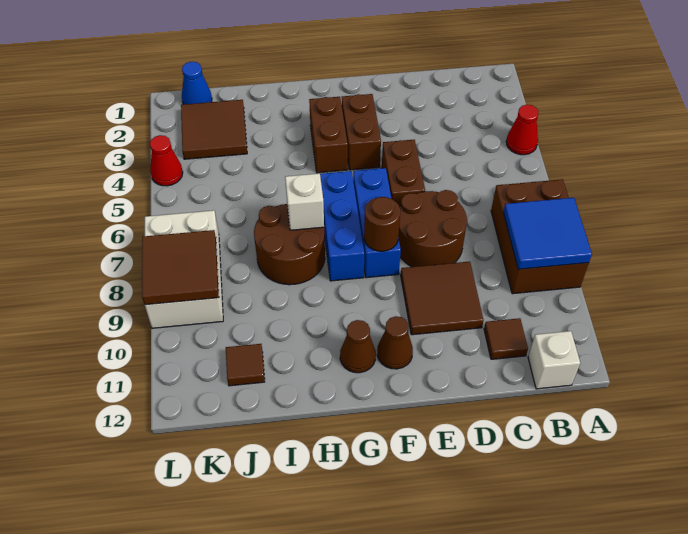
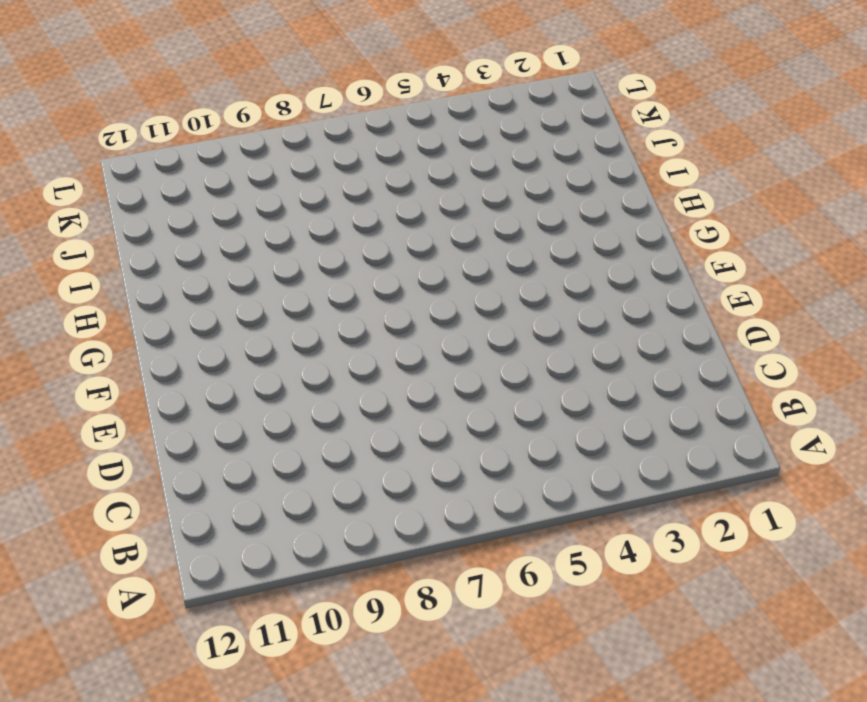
none -> red 1x1 cone [506,105,538,155]
none -> brown 2x3 brick [491,179,589,294]
none -> white 1x1 brick [528,331,580,389]

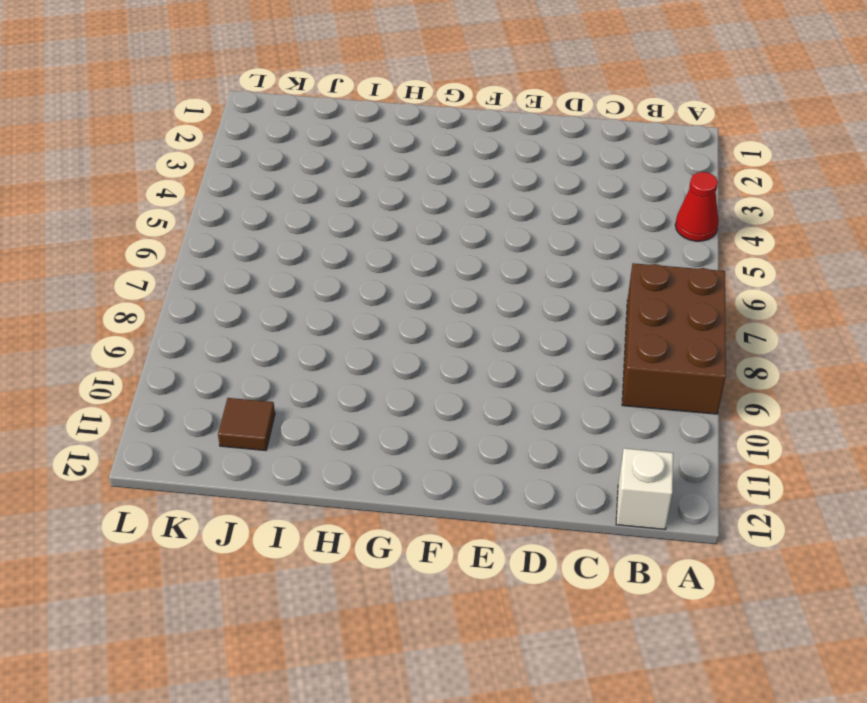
none -> brown 1x1 tile [484,318,528,359]
none -> brown 2x2 round brick [398,190,467,267]
none -> brown 2x2 tile [401,262,484,335]

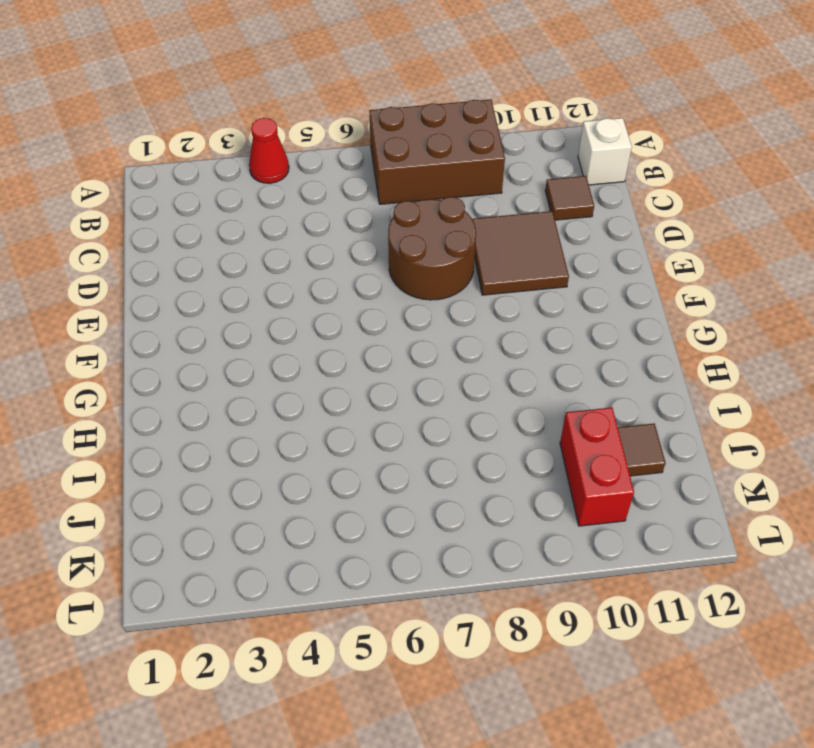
red 1x2 brick [560,407,634,526] -> none
none -> brown 1x2 brick [382,140,425,207]
none -> brown 1x2 brick [342,94,381,170]
none -> blue 1x3 brick [353,168,401,278]

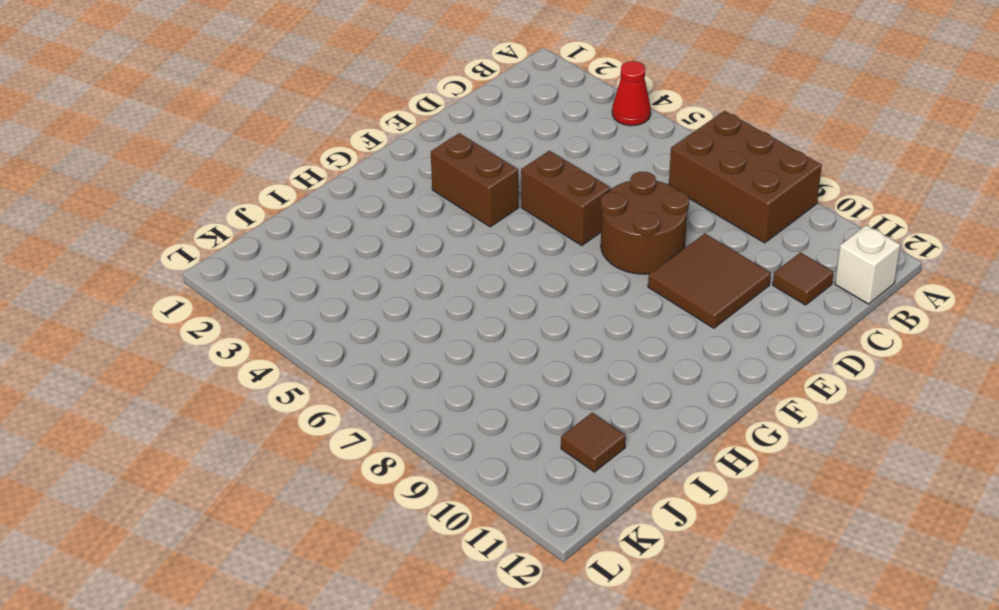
none -> blue 1x3 brick [353,168,401,278]
none -> brown 1x1 cone [377,316,413,369]
none -> brown 1x2 brick [309,97,348,173]

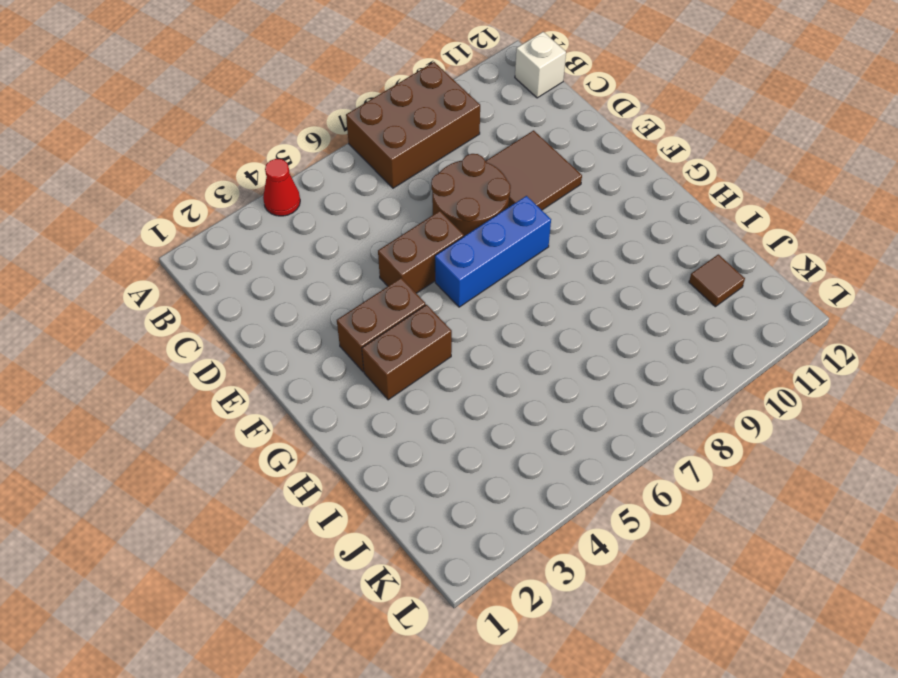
none -> brown 1x1 tile [484,318,528,359]
none -> brown 1x1 cone [377,316,413,369]
none -> blue 1x3 brick [320,171,364,281]

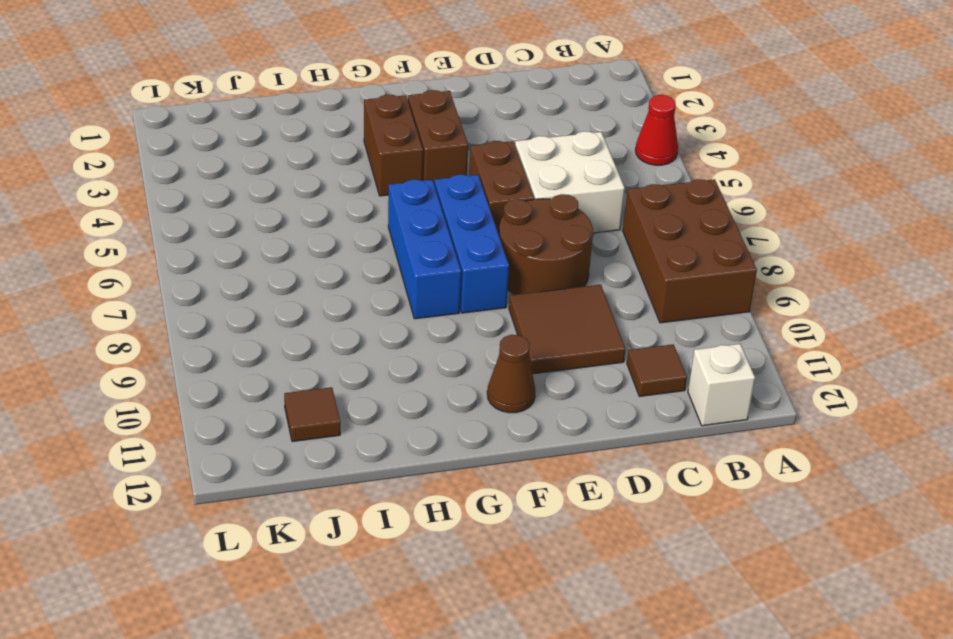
white 2x2 brick [515,131,625,233] -> none
none -> brown 1x1 cone [340,320,376,373]
none -> brown 2x2 round brick [254,204,325,285]
none -> brown 2x2 tile [181,100,247,159]

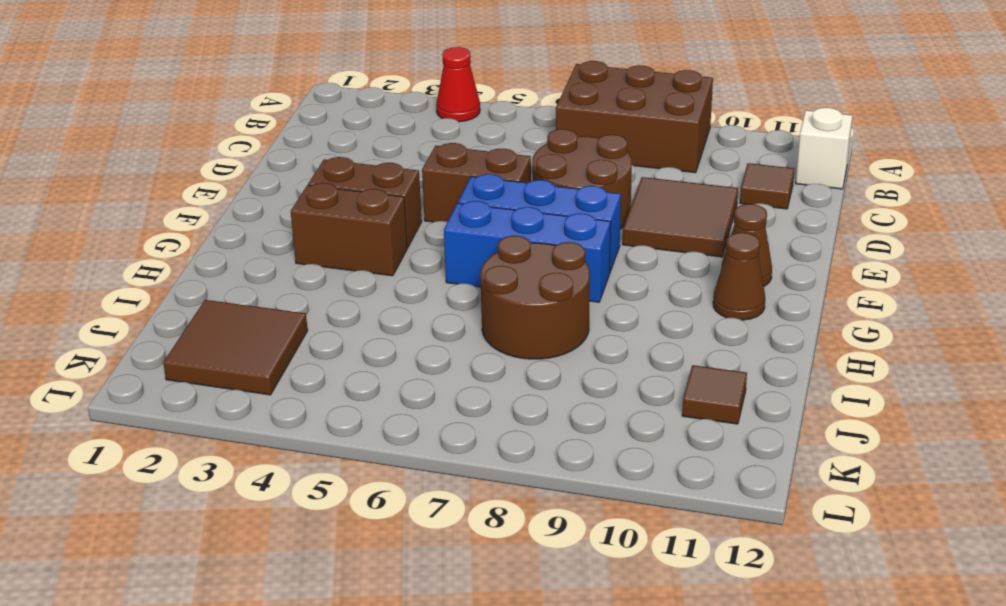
none -> blue 1x1 cone [182,62,212,104]
none -> white 2x3 brick [145,210,223,328]
none -> red 1x1 cone [150,135,183,186]

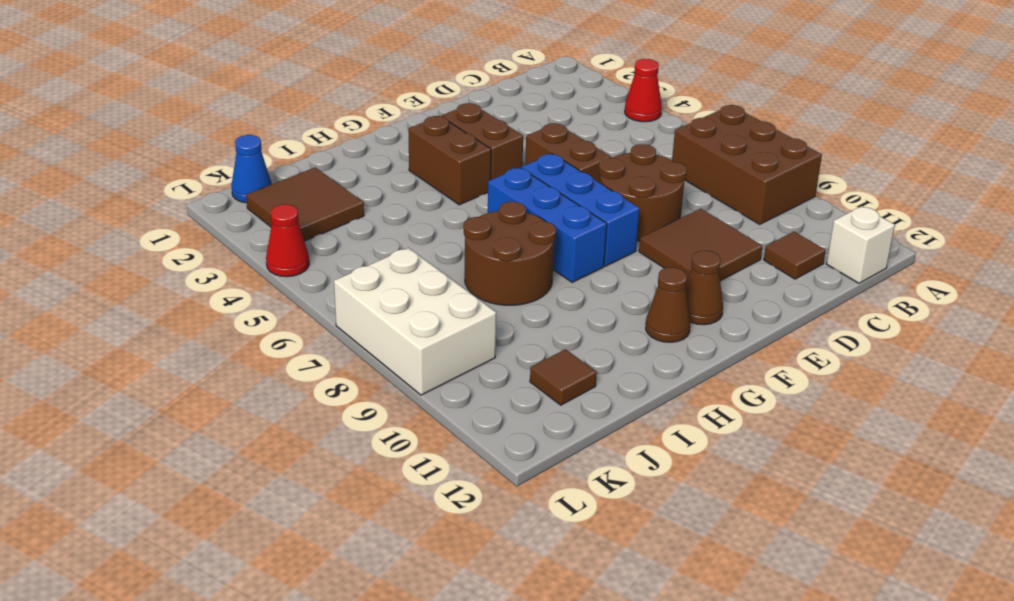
none -> blue 2x2 tile [503,198,592,269]
none -> brown 1x1 round brick [364,197,400,251]
none -> white 1x1 brick [285,173,324,230]

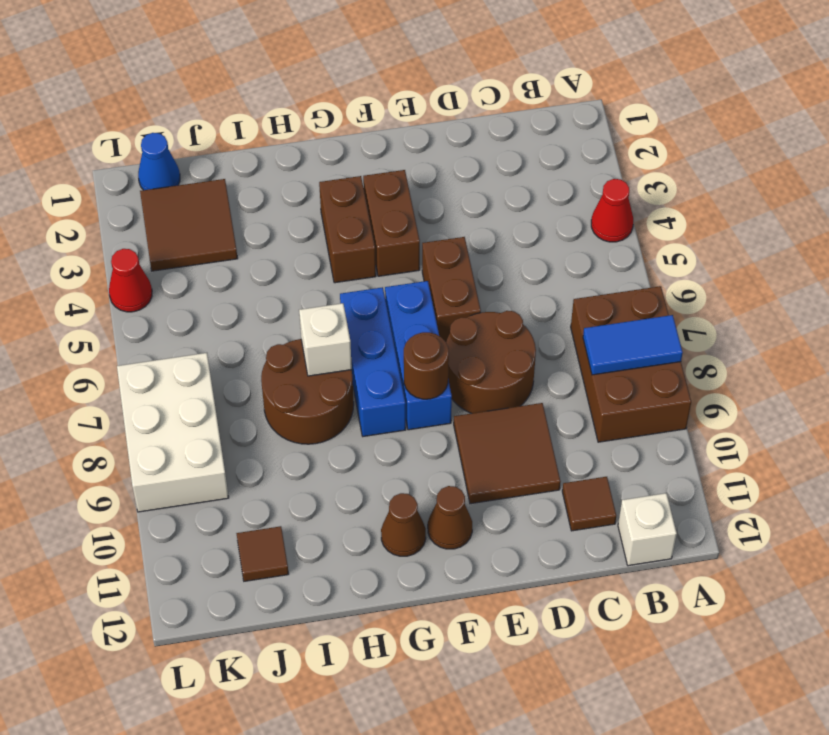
blue 1x2 tile [583,315,683,375] -> blue 2x2 tile [503,198,592,269]
none -> brown 2x2 tile [142,230,219,305]

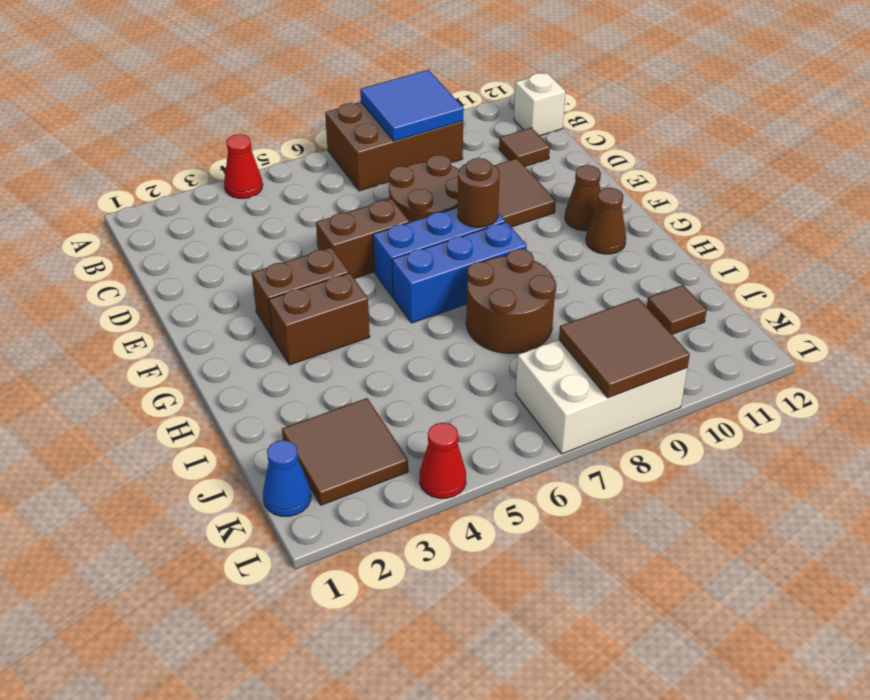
none -> white 1x1 brick [285,173,324,230]

